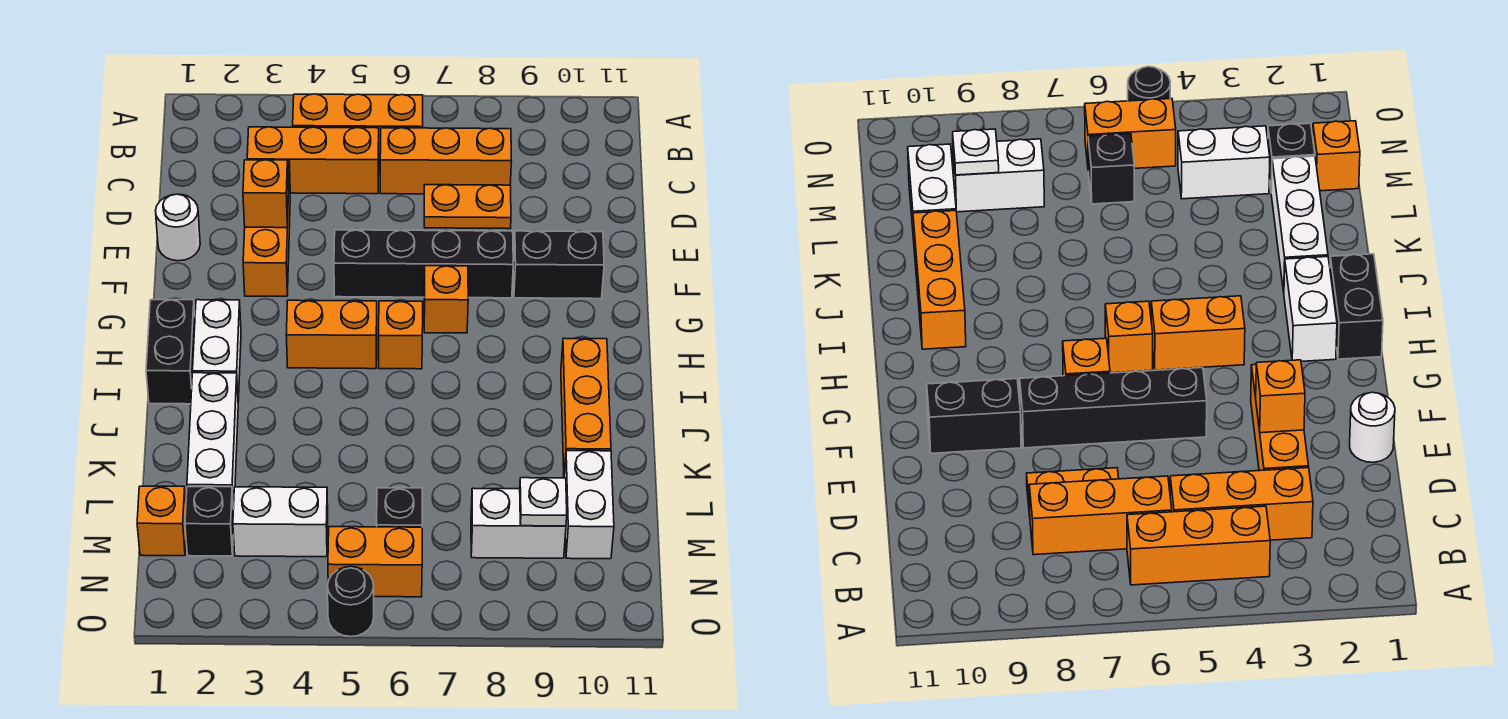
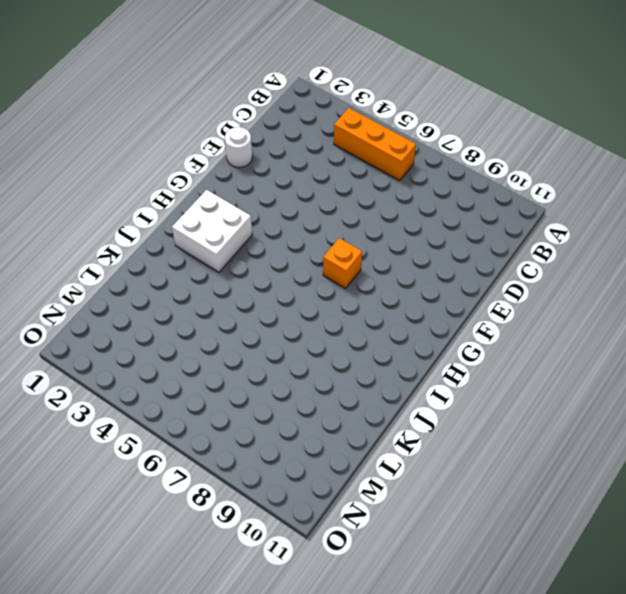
white 2x2 brick [172,190,252,272] -> white 1x2 brick [193,300,241,401]
none -> orange 1x3 brick [247,127,379,194]
none -> orange 1x3 brick [380,128,511,194]
none -> orange 1x3 brick [243,161,290,296]

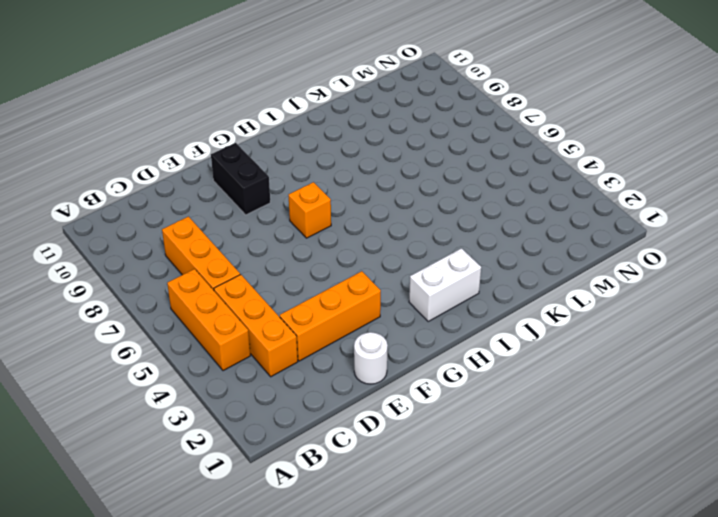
none -> orange 1x2 plate [424,185,511,229]
none -> black 1x4 brick [334,230,513,298]
none -> black 1x2 brick [146,300,195,404]

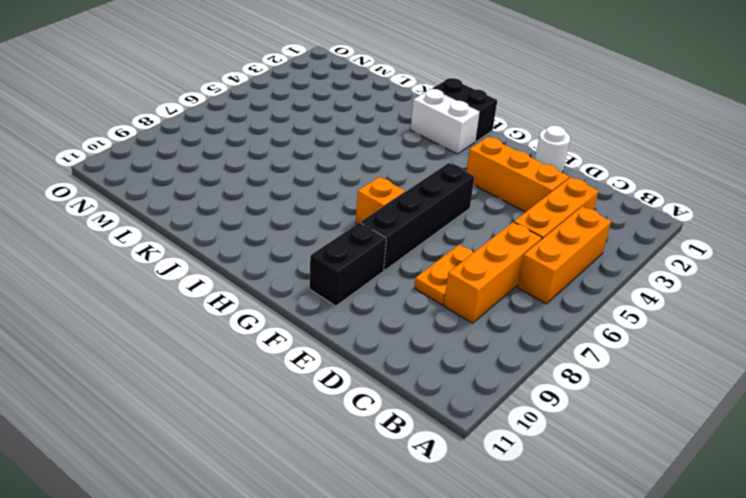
none -> orange 1x2 brick [286,300,377,369]
none -> orange 1x1 brick [379,301,423,369]
none -> orange 1x3 brick [561,338,611,475]

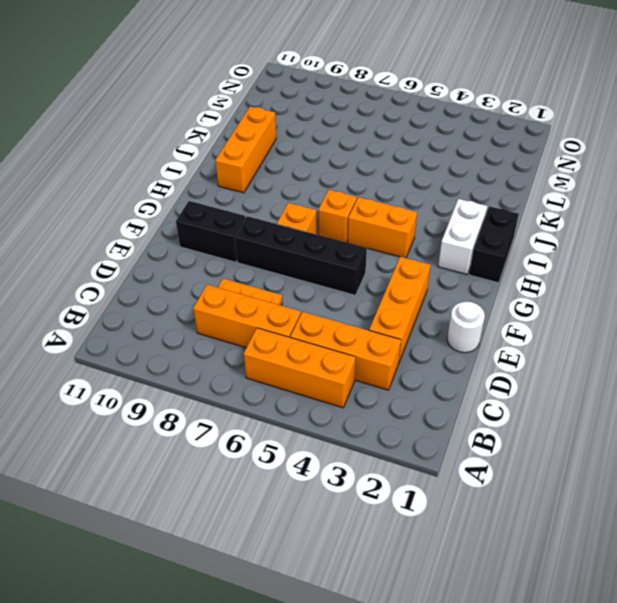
none -> white 1x3 brick [187,373,238,509]
none -> white 1x2 brick [564,451,614,559]
none -> orange 1x1 brick [137,486,186,556]

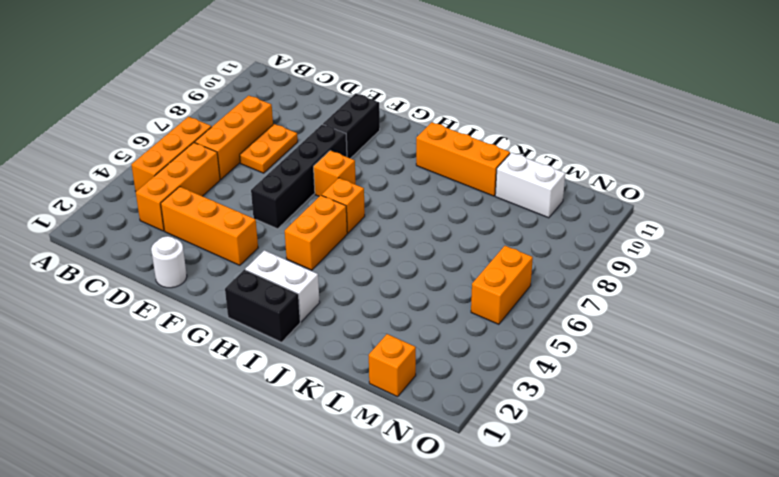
none -> white 1x3 brick [187,373,238,509]
none -> black 1x1 brick [185,487,233,556]
none -> white 1x2 brick [233,487,328,557]

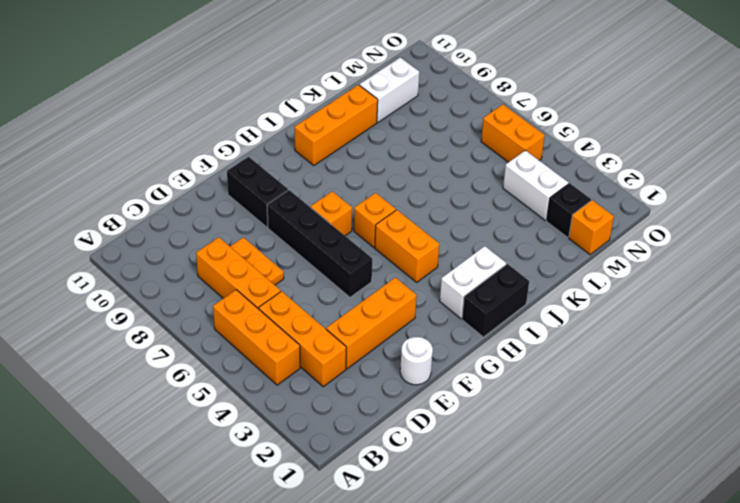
none -> white 1x3 brick [187,373,238,509]
none -> black 1x1 brick [377,488,422,527]
none -> white 1x2 brick [471,488,566,558]

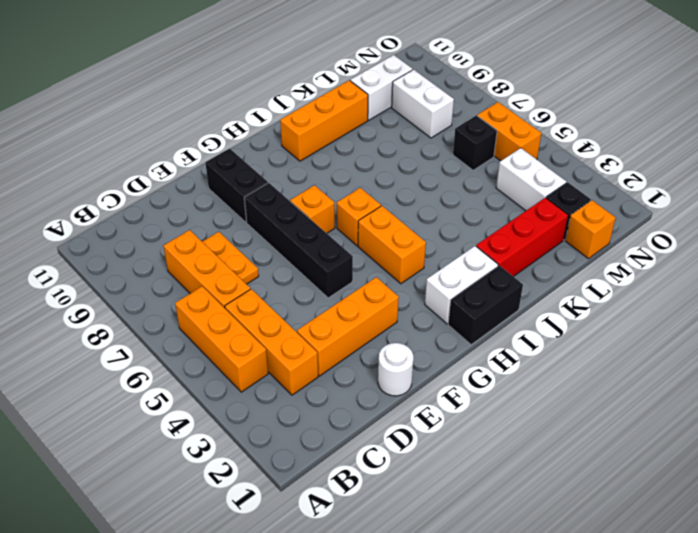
red 1x3 brick [476,198,568,277] -> white 1x3 brick [187,373,238,509]
none -> black 1x1 round brick [328,567,374,637]
none -> orange 1x1 brick [243,160,288,228]
none -> white 1x1 plate [520,478,567,526]

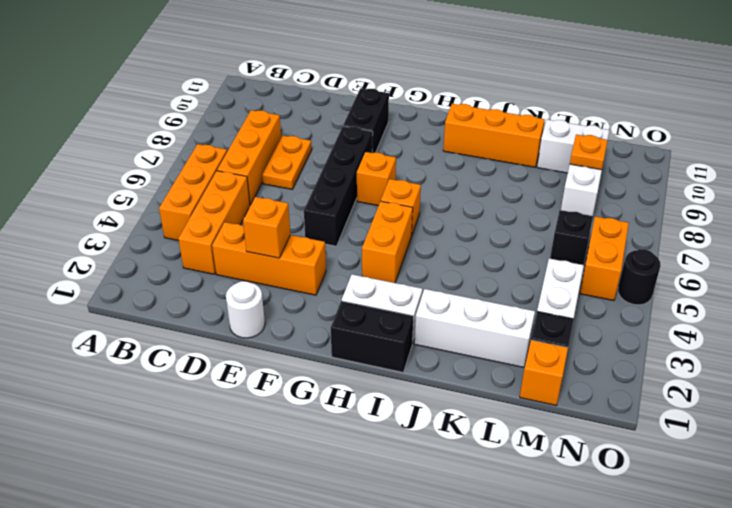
orange 1x1 plate [570,135,608,170] -> white 1x1 plate [520,478,567,526]

